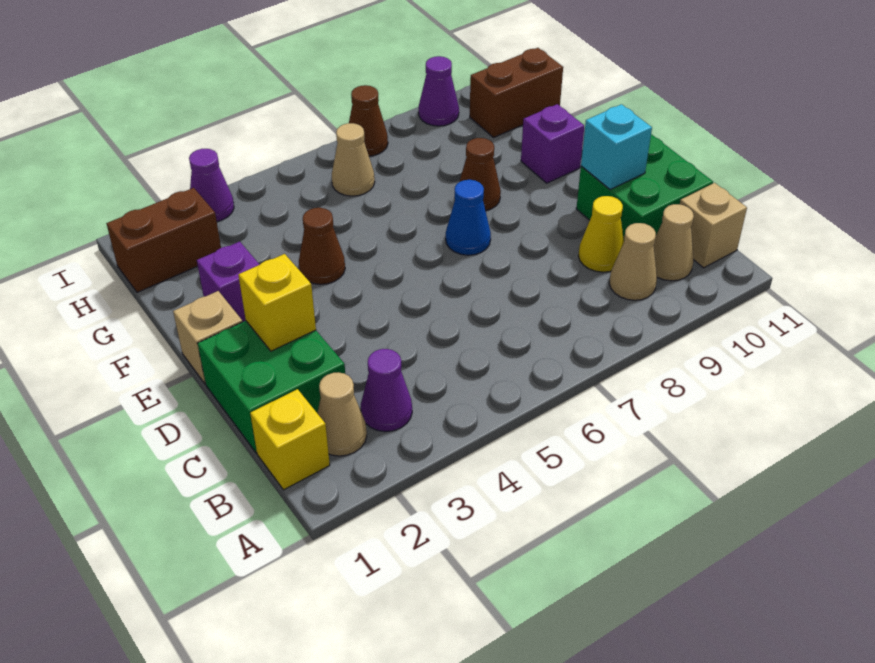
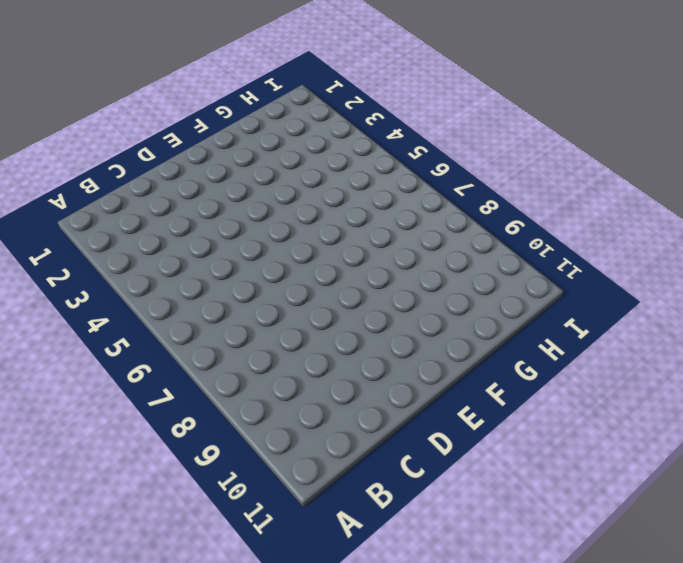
none -> yellow 1x1 brick [250,389,330,490]
none -> tan 1x1 cone [317,372,367,456]
none -> purple 1x1 cone [361,349,412,432]

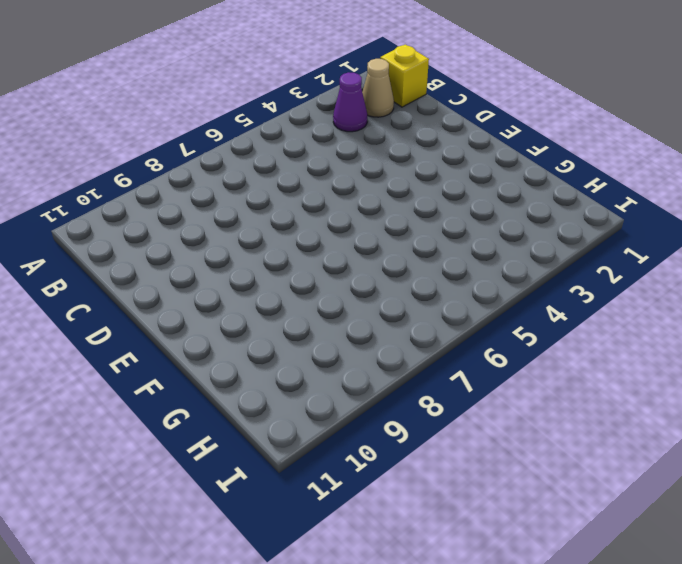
none -> tan 1x1 cone [609,223,657,300]
none -> tan 1x1 cone [654,204,694,281]
none -> tan 1x1 brick [680,183,747,268]

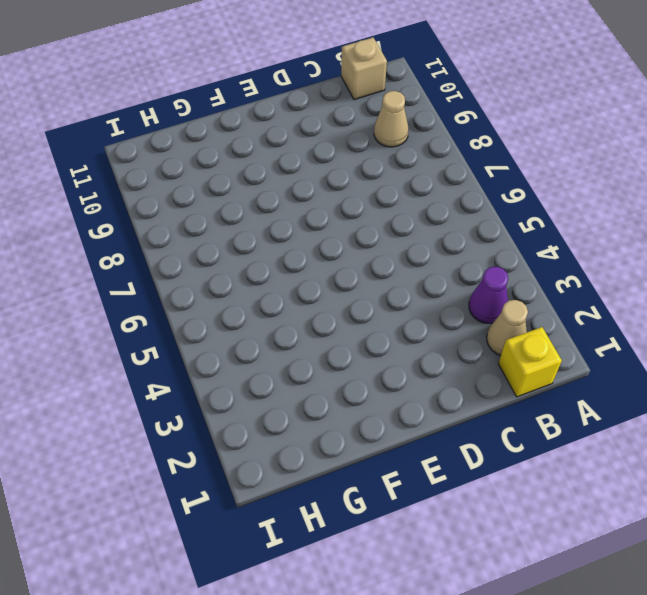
none -> tan 1x1 cone [654,204,694,281]
none -> green 2x2 brick [198,321,345,453]
none -> yellow 1x1 cone [579,196,624,272]

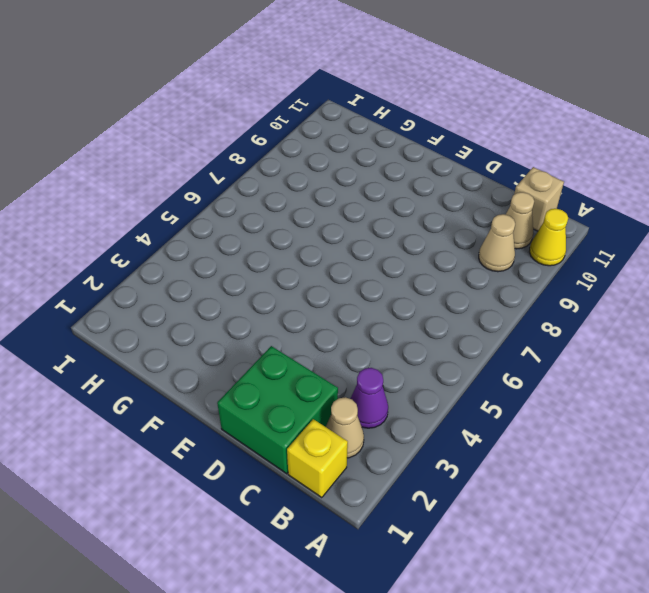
yellow 1x1 cone [529,209,568,266] -> yellow 1x1 cone moved to [579,196,624,272]
none -> green 2x2 brick [576,134,713,239]
none -> tan 1x1 brick [173,291,242,384]
none -> blue 1x1 cone [446,180,491,255]

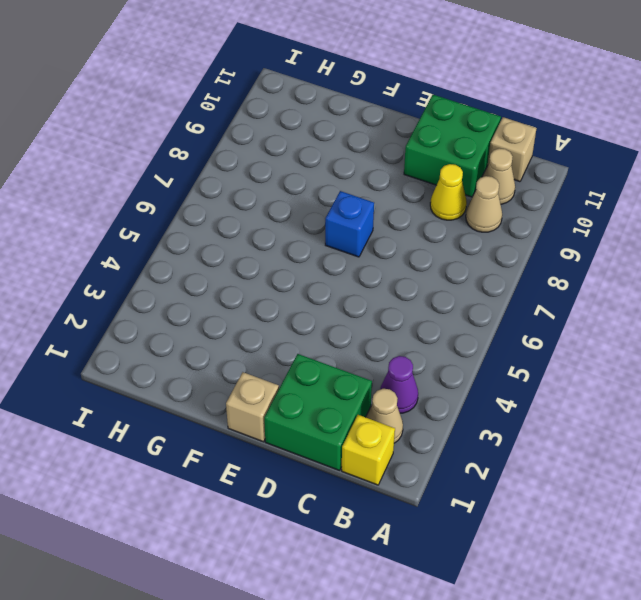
blue 1x1 brick [325,191,374,257] -> blue 1x1 cone [446,180,491,255]
none -> purple 1x1 brick [197,242,260,322]
none -> brown 1x1 cone [299,208,345,284]
none -> brown 1x1 cone [459,138,501,211]

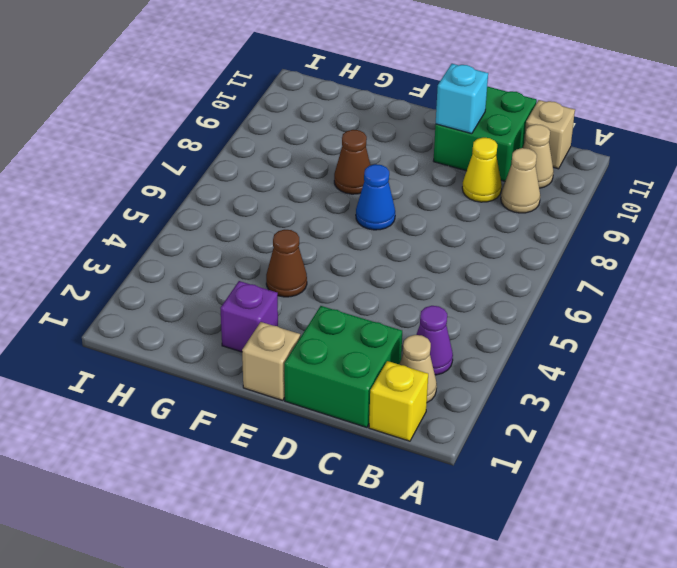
none -> purple 1x1 brick [521,104,584,183]
none -> brown 1x2 brick [106,188,221,292]
none -> tan 1x1 cone [332,123,375,196]

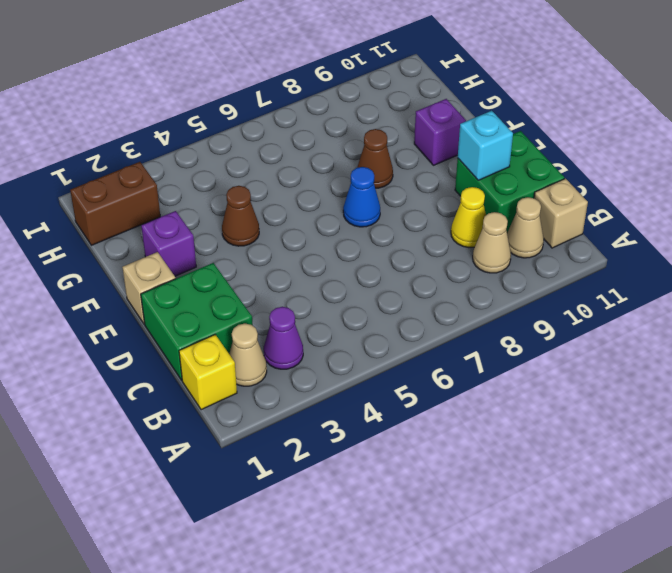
none -> tan 1x1 cone [332,123,375,196]
none -> brown 1x2 brick [470,48,563,137]
none -> purple 1x1 cone [189,149,234,222]

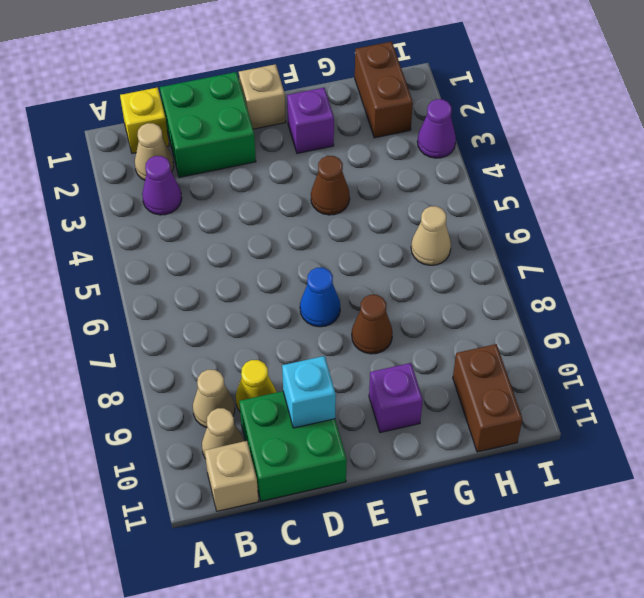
none -> brown 1x1 cone [349,85,388,156]
none -> purple 1x1 cone [419,56,459,126]
none -> yellow 1x1 brick [238,254,316,351]

